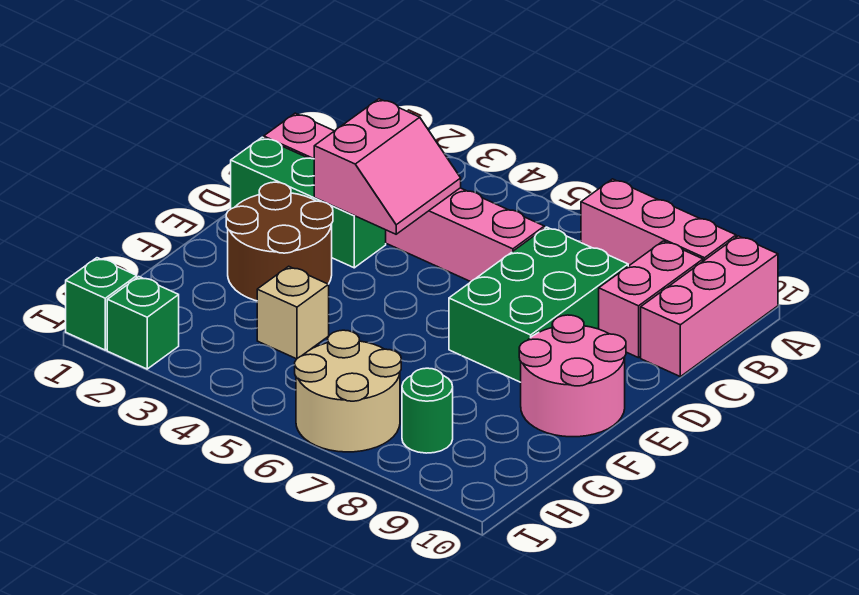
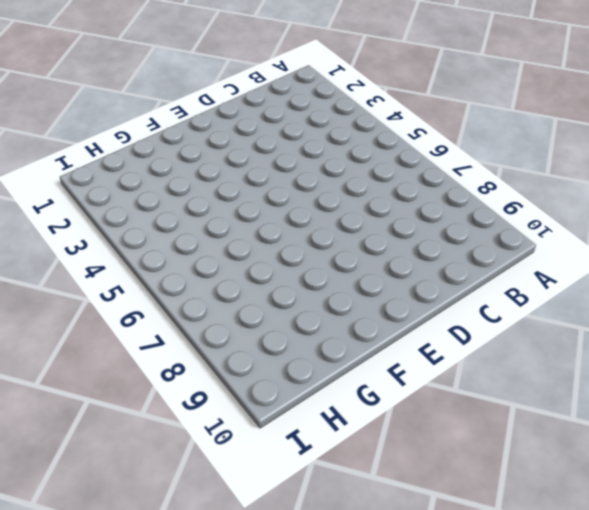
none -> pink 1x3 brick [581,179,736,266]
none -> pink 1x3 brick [641,236,778,377]
none -> pink 1x2 brick [599,241,703,358]

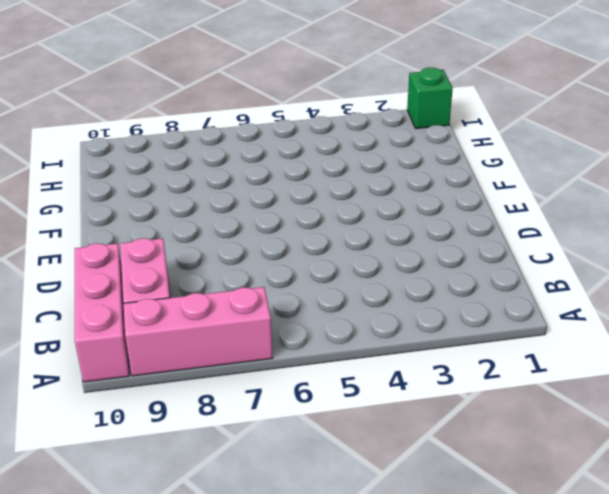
none -> pink 1x6 brick [264,113,544,282]
none -> green 2x3 brick [449,227,628,382]
none -> green 1x3 brick [231,137,386,268]

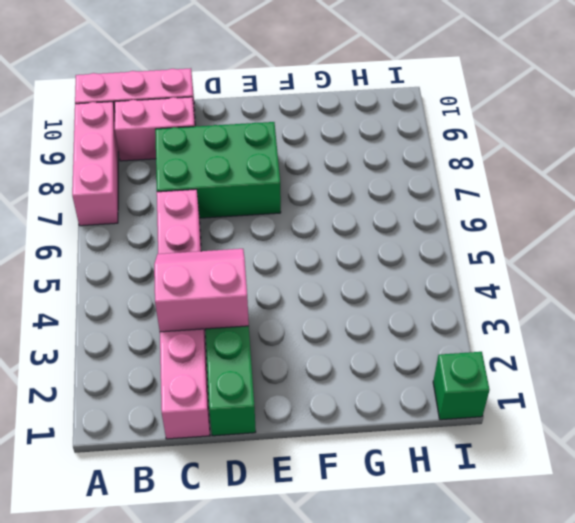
none -> brown 2x2 round brick [226,182,333,301]
none -> pink 2x2 round brick [519,315,626,437]
none -> tan 1x1 brick [257,266,329,359]

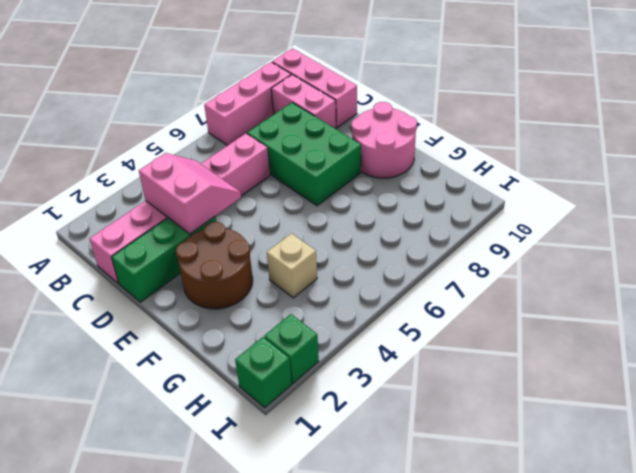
none -> tan 2x2 round brick [295,330,401,452]
none -> green 1x1 round brick [402,368,453,453]

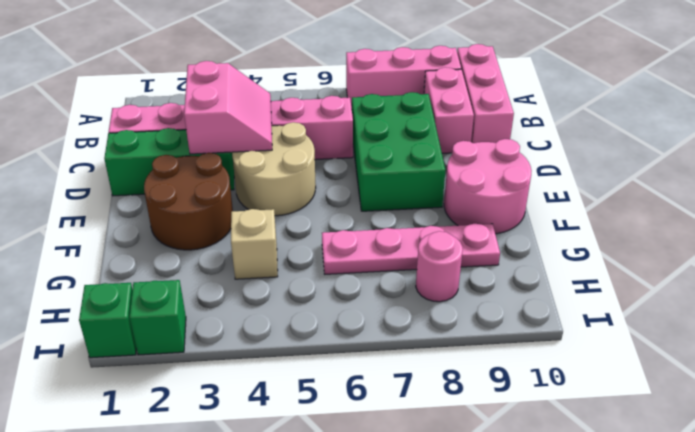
tan 2x2 round brick [232,122,316,216] -> tan 2x2 round brick moved to [295,330,401,452]
pink 1x4 plate [322,224,500,274] -> none
pink 1x1 round brick [416,231,463,302] -> green 1x1 round brick [402,368,453,453]

